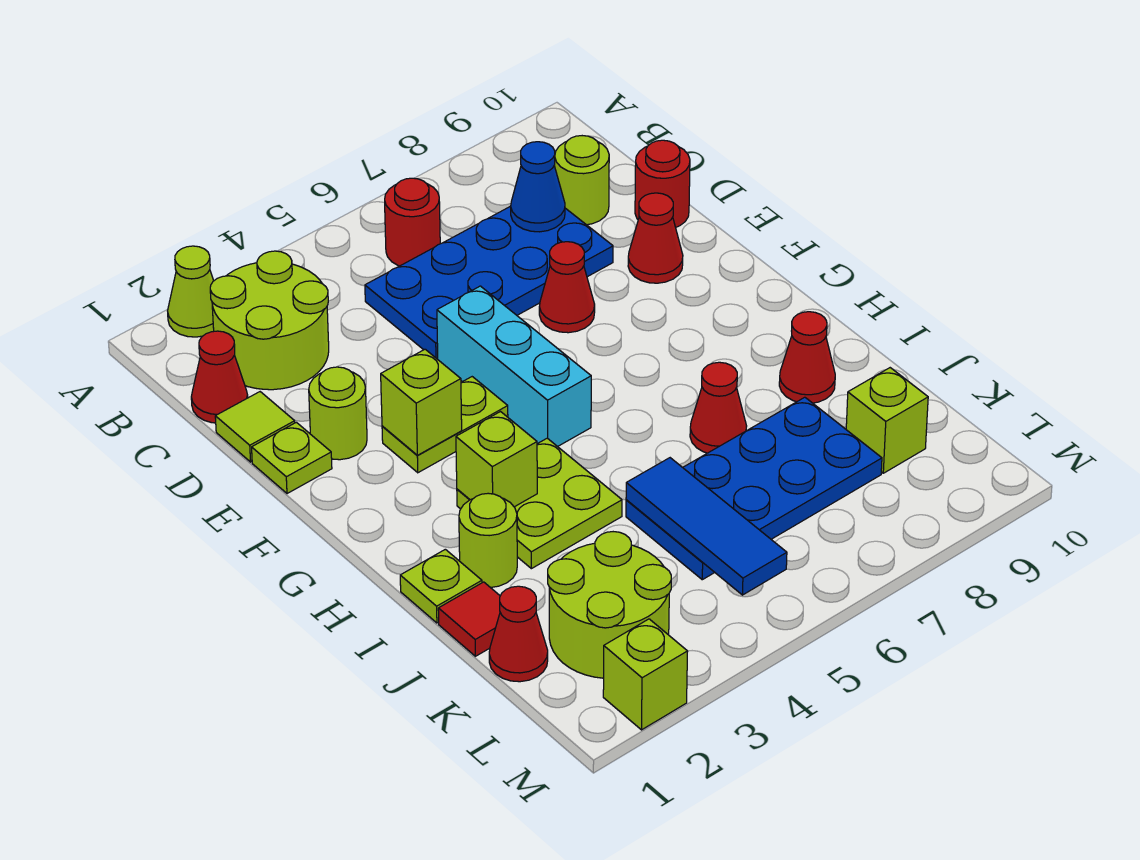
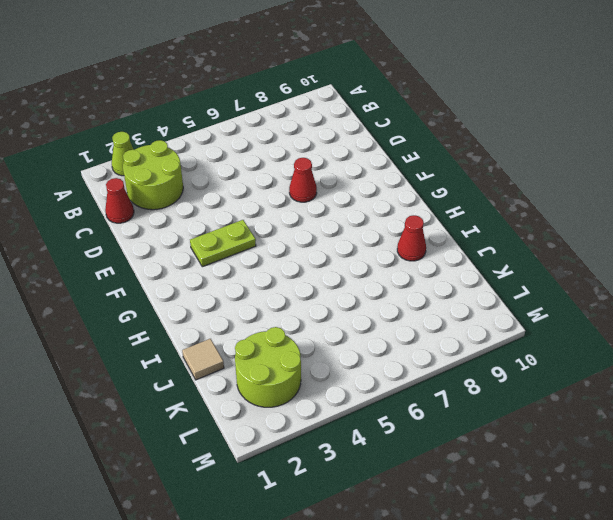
tan 1x1 tile [182,339,224,380] -> red 1x1 tile [438,582,500,656]
none -> red 1x1 round brick [385,178,440,266]
none -> blue 2x4 plate [365,206,613,359]
none -> lime 1x1 round brick [555,136,609,225]

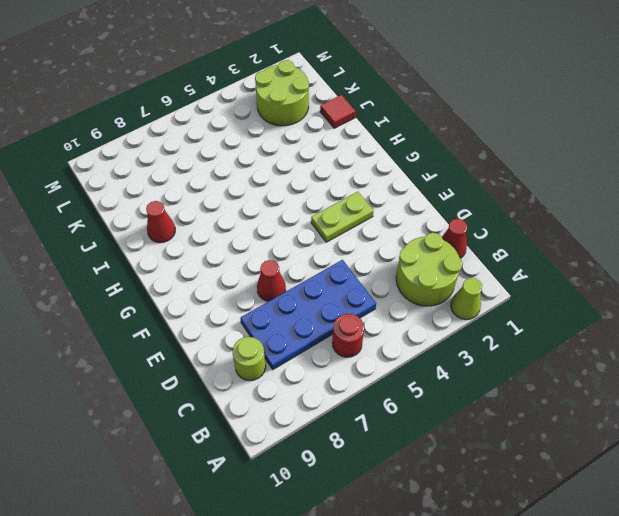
none -> lime 1x1 tile [215,392,295,462]
none -> red 1x1 round brick [635,140,690,227]
none -> lime 1x1 plate [252,422,332,494]

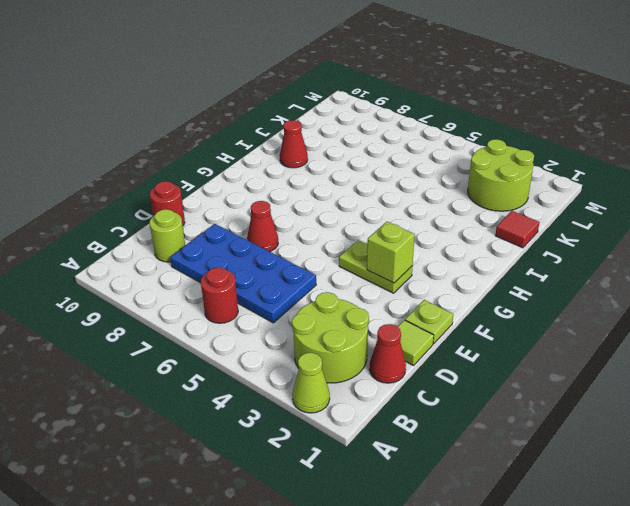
none -> lime 1x1 round brick [309,367,367,460]
none -> cyan 1x3 brick [437,286,591,447]
none -> red 1x1 cone [628,193,683,283]

